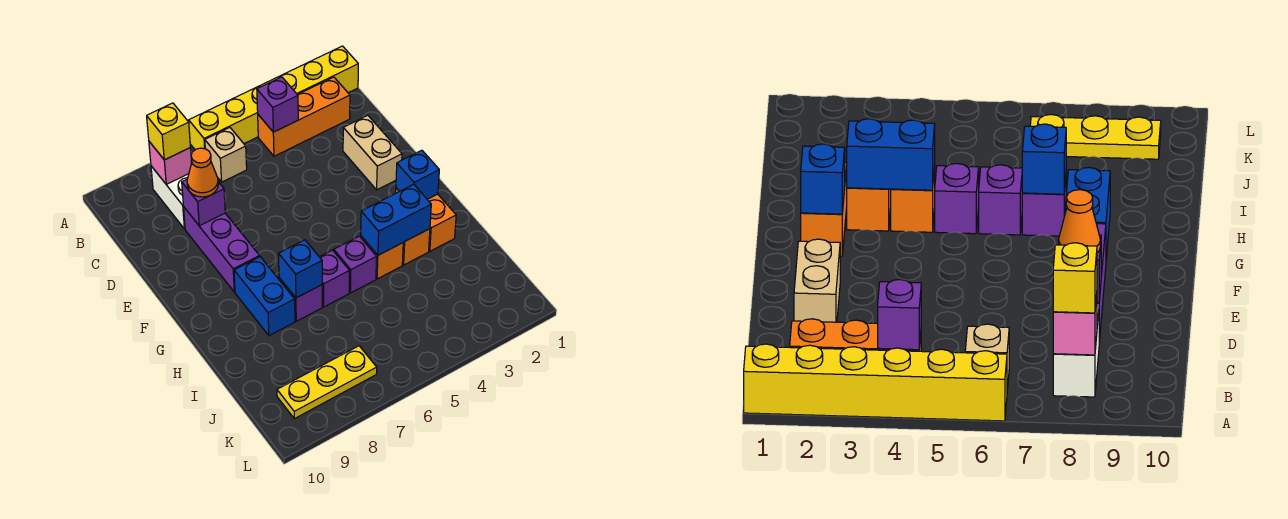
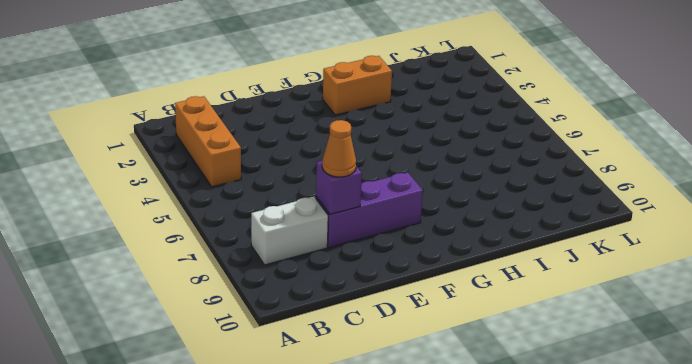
none -> yellow 1x6 brick [189,46,358,150]
none -> tan 1x1 brick [205,128,247,182]
none -> tan 1x2 brick [343,115,402,190]

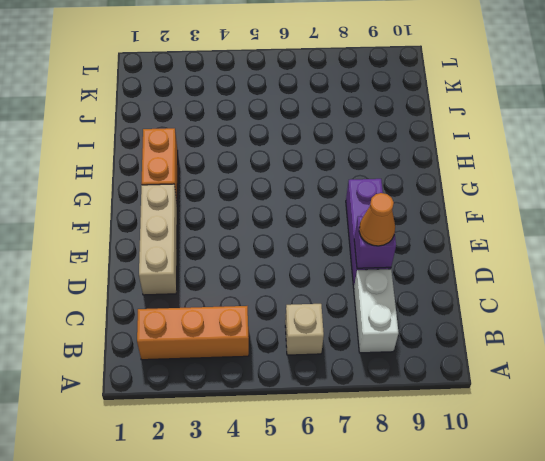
tan 1x3 brick [139,184,177,295] -> tan 1x2 brick [343,115,402,190]
none -> yellow 1x6 brick [189,46,358,150]
none -> blue 1x2 brick [234,257,295,336]
none -> orange 1x1 brick [402,229,430,265]

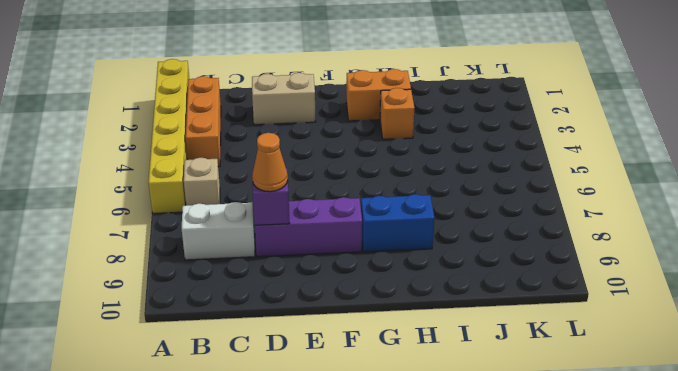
none -> orange 1x1 brick [361,236,403,279]
none -> purple 1x1 brick [334,236,377,293]
none -> purple 1x1 brick [320,250,350,307]

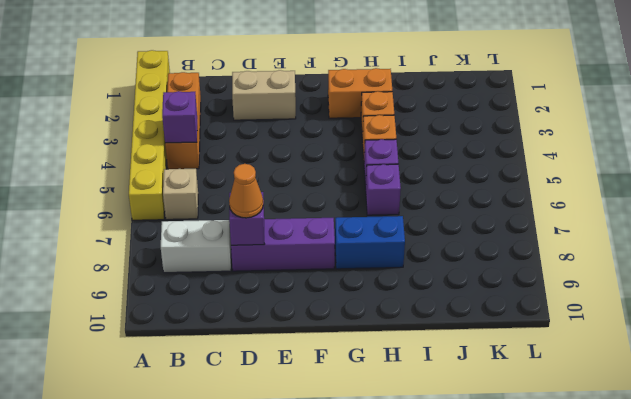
none -> purple 1x1 brick [279,278,322,321]
none -> yellow 1x3 plate [277,346,377,419]
none -> pink 1x1 brick [149,142,192,184]

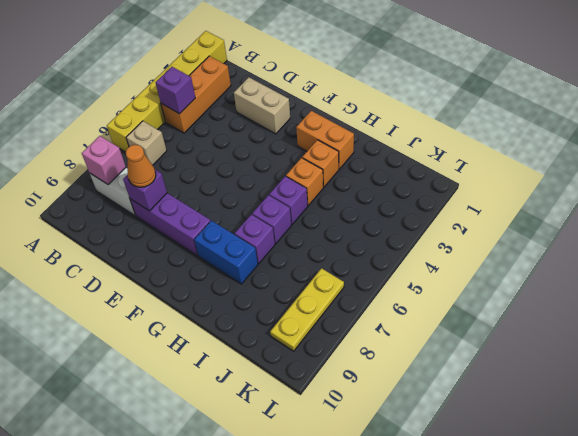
none -> blue 1x1 brick [396,150,439,199]
none -> blue 1x2 brick [361,184,431,255]
none -> blue 1x1 brick [279,240,322,298]

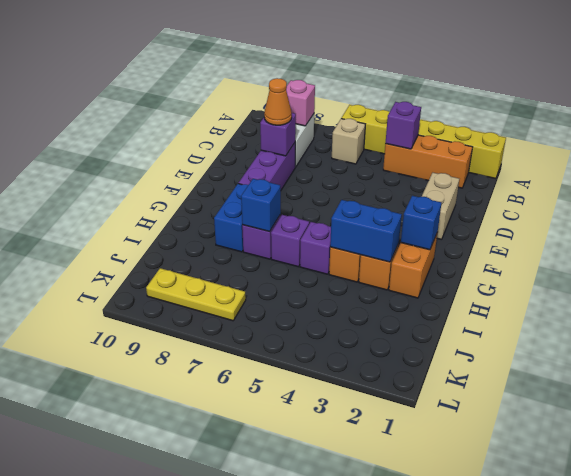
none -> yellow 1x1 brick [147,103,190,160]

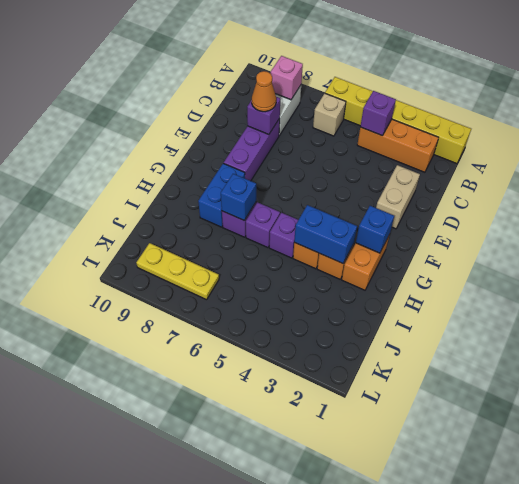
none -> yellow 1x1 brick [147,103,190,160]

